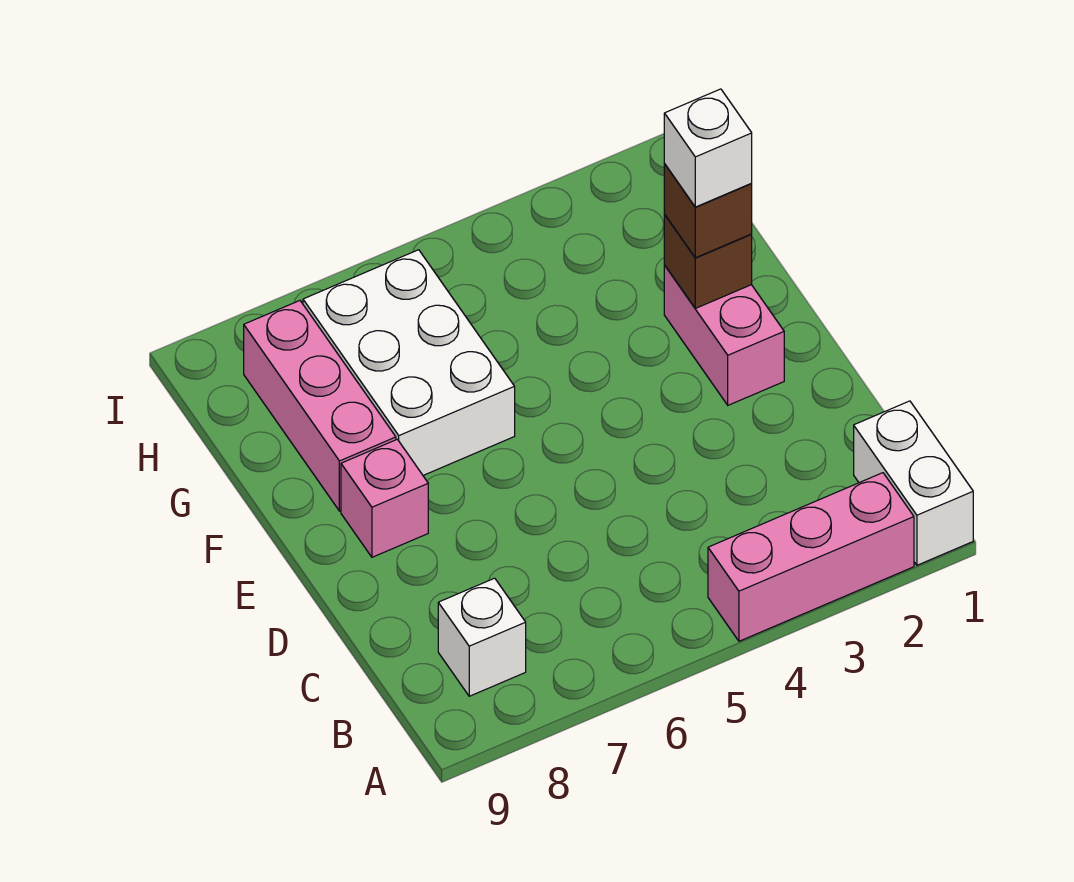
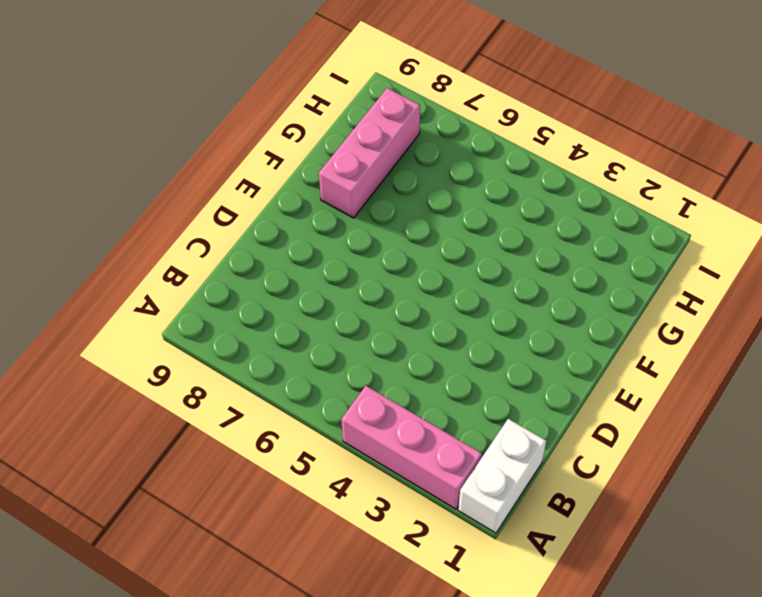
none -> white 1x1 brick [438,578,526,696]
none -> pink 1x2 brick [664,265,784,405]

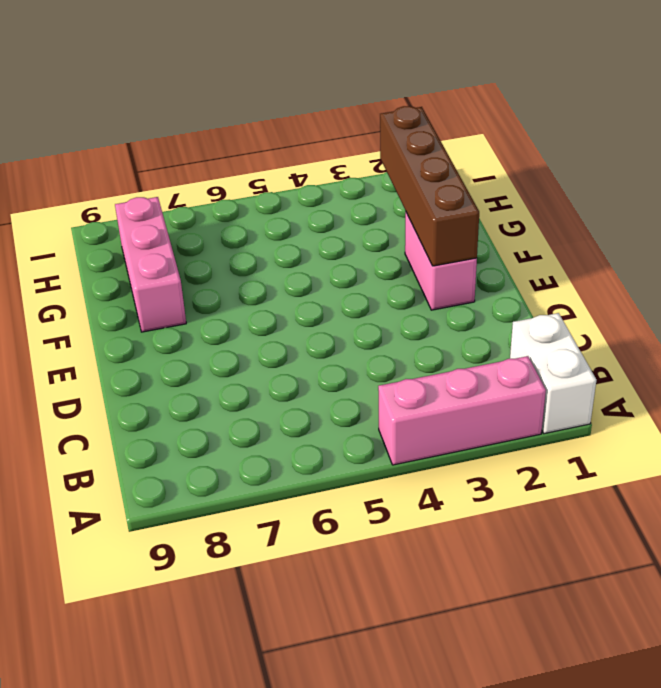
brown 1x4 brick [380,106,479,266] -> brown 1x1 brick [664,215,752,308]
none -> white 1x1 brick [438,578,526,696]
none -> pink 1x1 brick [341,439,428,557]

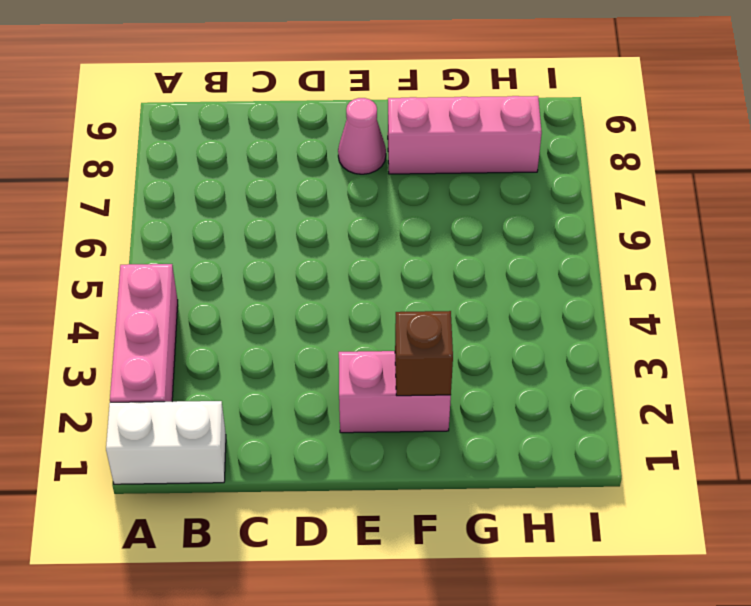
pink 1x1 cone [338,98,386,174] -> pink 1x1 brick [341,439,428,557]
none -> white 1x1 brick [438,578,526,696]
none -> white 2x3 brick [303,250,515,475]

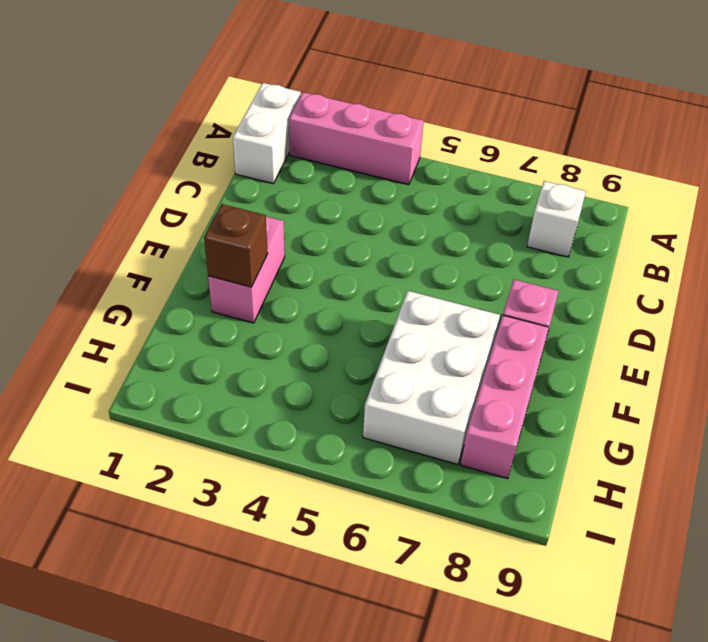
none -> brown 1x1 brick [664,164,752,258]
none -> white 1x1 brick [664,89,752,207]

